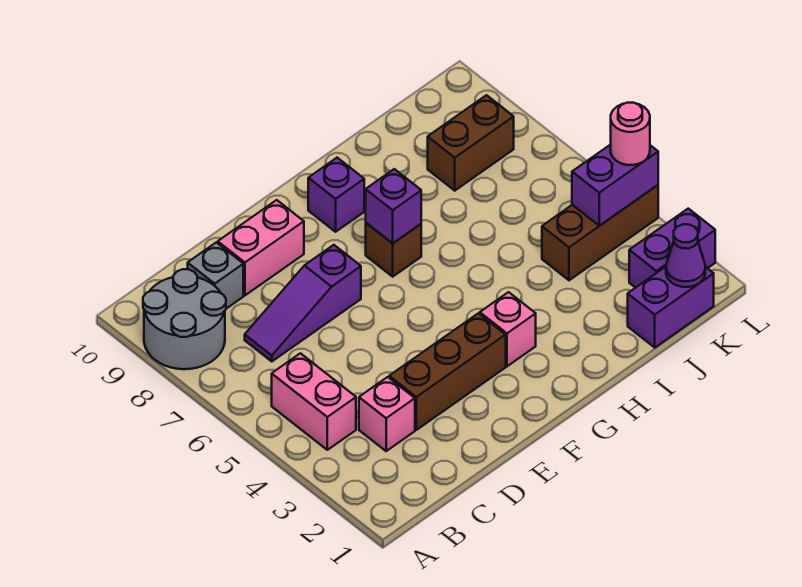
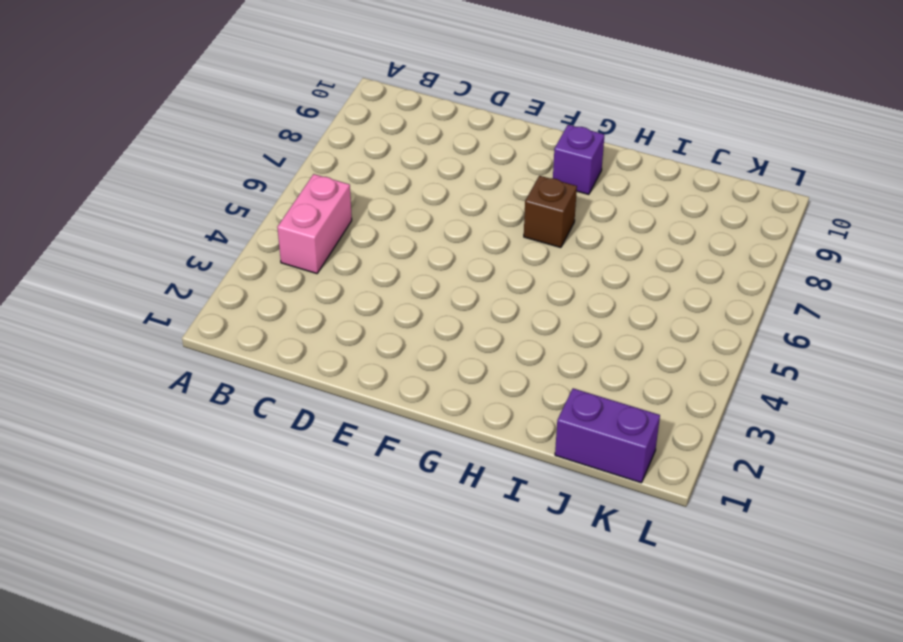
none -> grey 2x2 round brick [143,269,226,369]
none -> pink 1x1 brick [359,377,415,451]
none -> purple 1x3 slope [245,245,361,361]

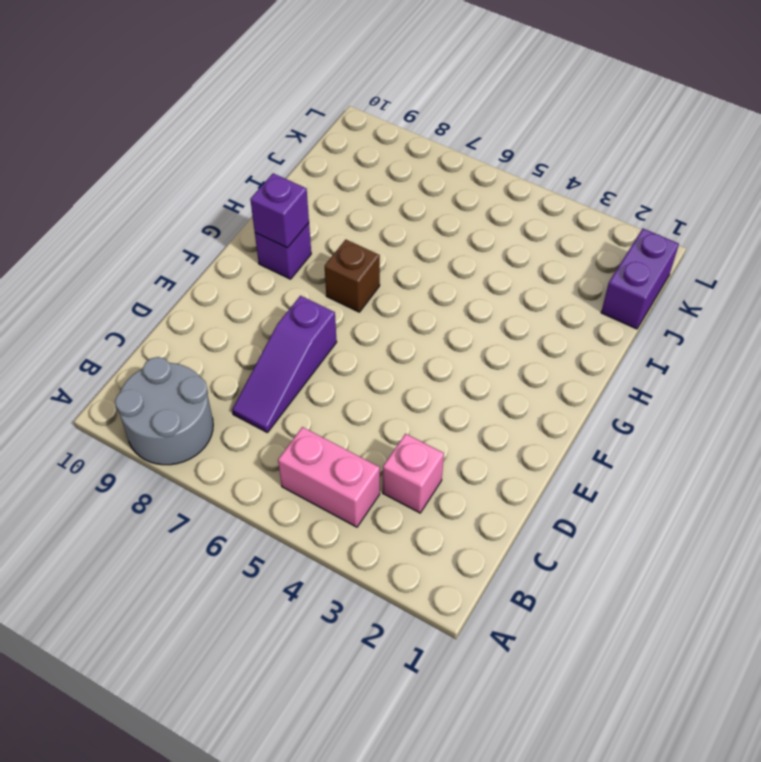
purple 1x1 brick [250,173,309,248] -> purple 1x1 brick moved to [366,169,421,243]
none -> grey 1x1 brick [188,242,243,309]
none -> brown 1x3 brick [389,313,506,430]
none -> pink 1x2 brick [218,200,304,295]

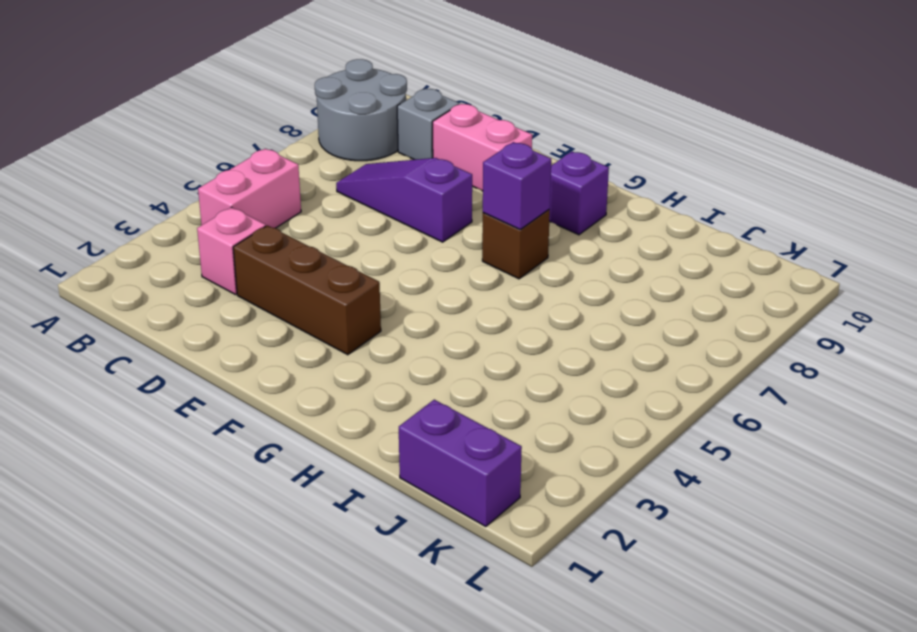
none -> pink 1x1 brick [480,292,536,366]
none -> brown 1x3 brick [542,185,658,280]
none -> brown 1x2 brick [428,95,514,191]

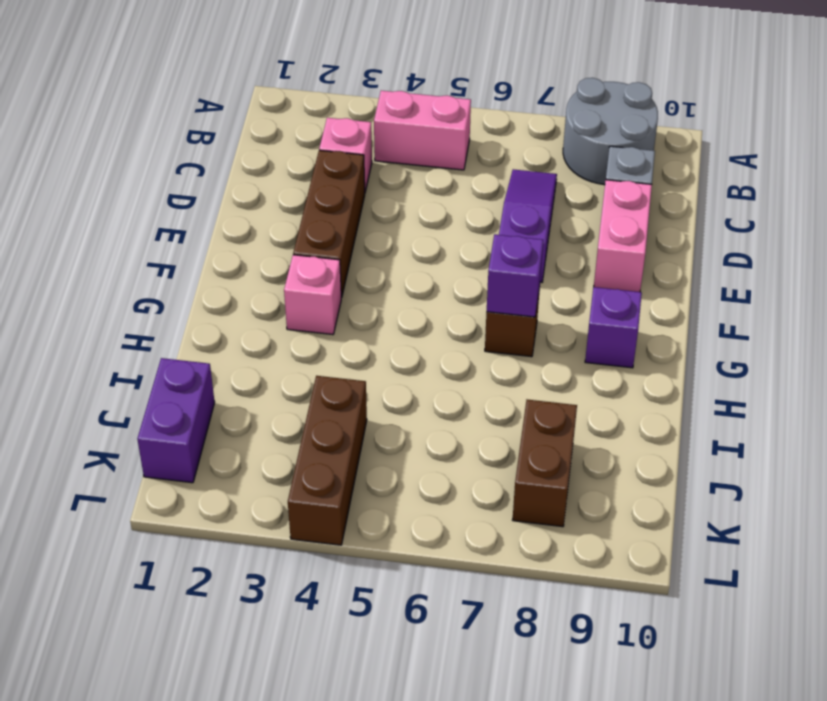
none -> purple 1x2 brick [629,209,715,288]
none -> purple 1x1 cone [666,224,705,287]
none -> purple 1x2 brick [572,145,658,226]

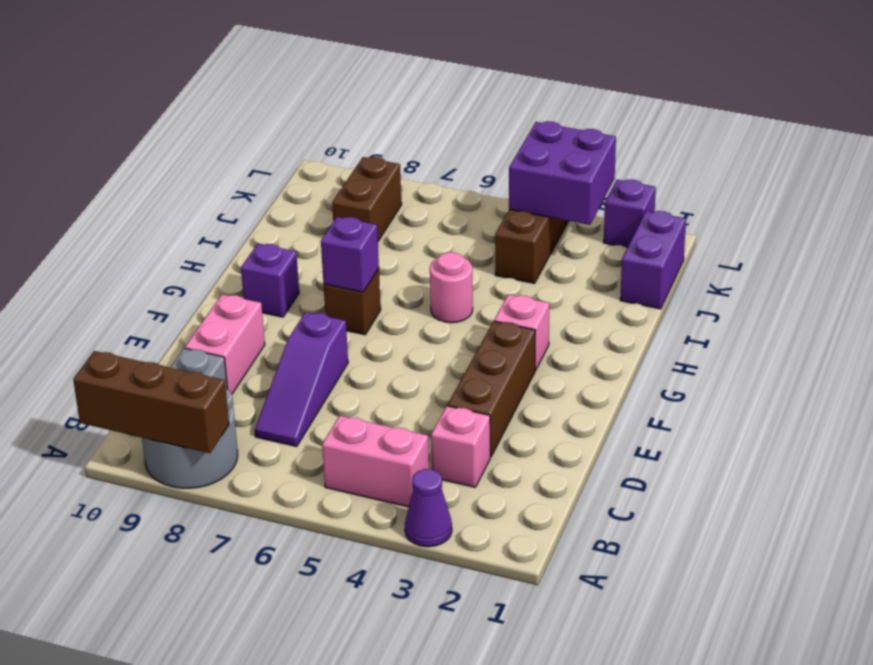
purple 1x1 cone [405,469,452,547] -> purple 1x1 cone moved to [666,224,705,287]
brown 1x3 brick [73,351,229,453] -> none
pink 1x1 round brick [430,252,473,323] -> pink 1x1 round brick moved to [611,102,650,165]
purple 2x2 brick [509,121,616,225] -> purple 1x2 brick [572,145,658,226]
purple 1x1 brick [604,180,656,248] -> purple 1x2 brick [629,209,715,288]

